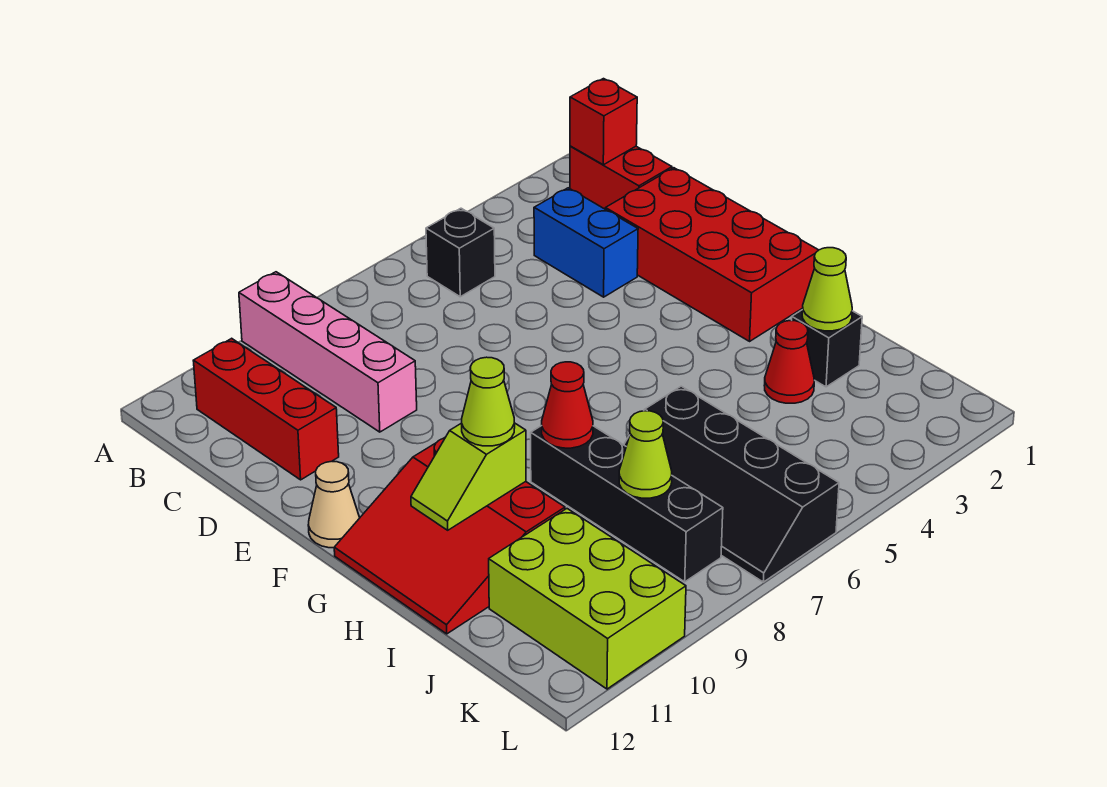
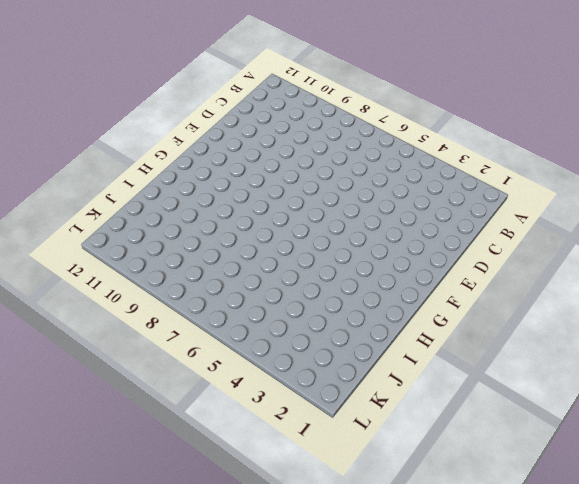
none -> pink 1x4 brick [239,272,417,432]
none -> red 1x2 brick [570,146,672,209]
none -> black 1x1 brick [426,208,495,297]

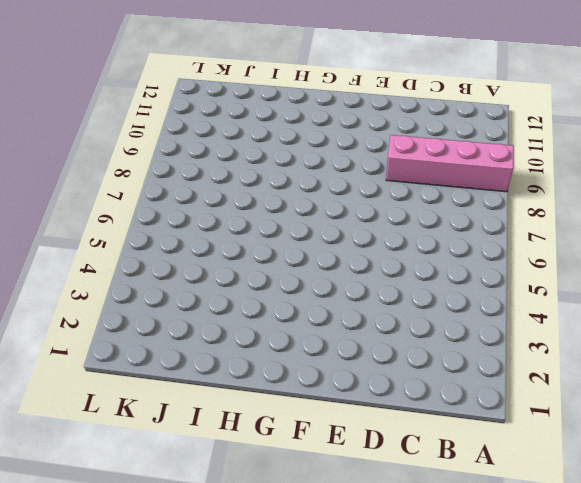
none -> red 1x2 brick [570,146,672,209]
none -> black 1x1 brick [426,208,495,297]
none -> red 1x3 brick [193,338,339,480]

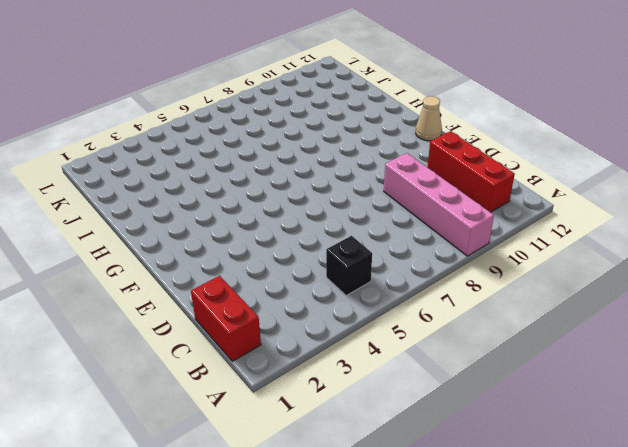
none -> blue 1x2 brick [534,188,638,297]
none -> red 2x4 brick [605,168,818,341]
none -> red 3x3 slope [334,438,565,634]

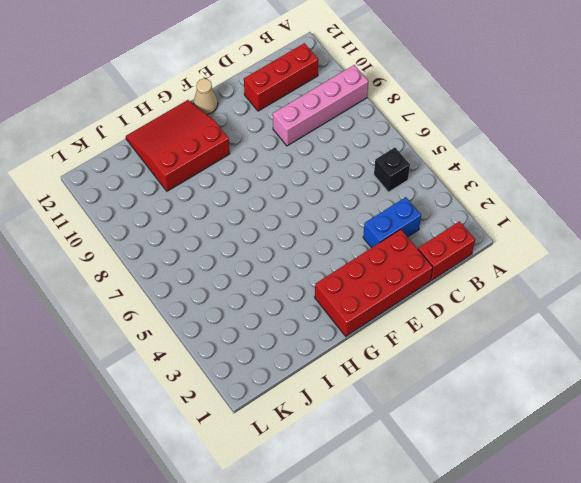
none -> black 1x4 brick [531,426,723,582]
none -> black 1x1 brick [792,310,862,387]
none -> red 1x1 cone [764,321,814,403]

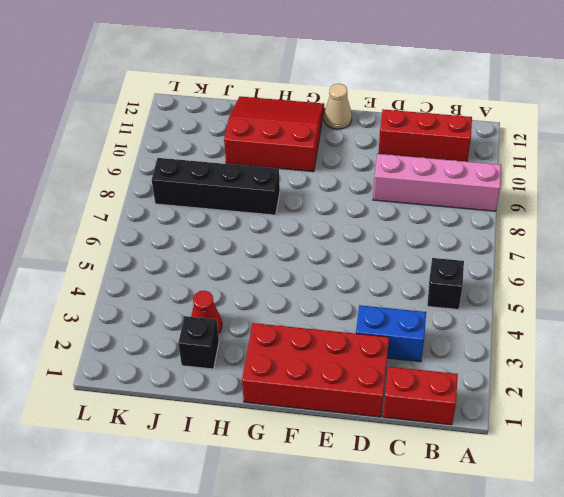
none -> black 2x4 slope [624,386,839,582]
none -> lime 2x3 brick [489,509,686,689]
none -> red 1x1 brick [570,79,637,165]

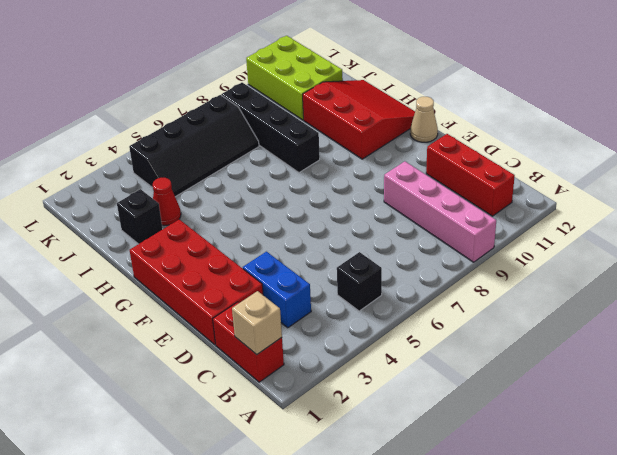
tan 1x1 brick [232,291,282,355] -> red 1x1 brick [570,79,637,165]
black 2x4 slope [129,95,259,197] -> black 2x4 slope turned to [624,386,839,582]
none -> red 1x1 cone [542,362,593,448]
none -> lime 1x2 slope [411,423,526,530]
none -> lime 1x1 cone [802,248,852,331]

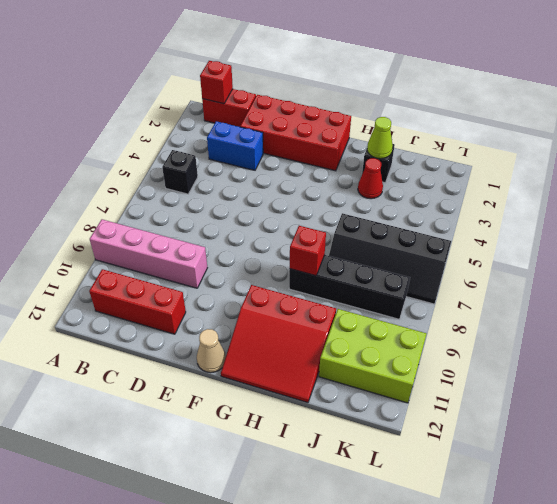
red 1x1 brick [290,226,326,276] -> red 1x1 cone [542,362,593,448]
none -> lime 1x2 slope [411,423,526,530]
none -> lime 1x1 cone [619,411,672,498]
none -> lime 1x1 cone [462,357,515,446]

